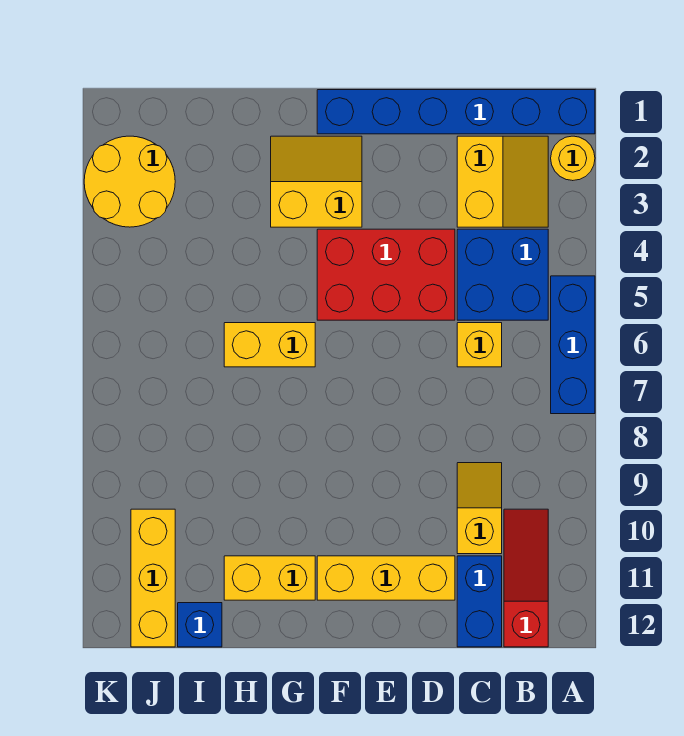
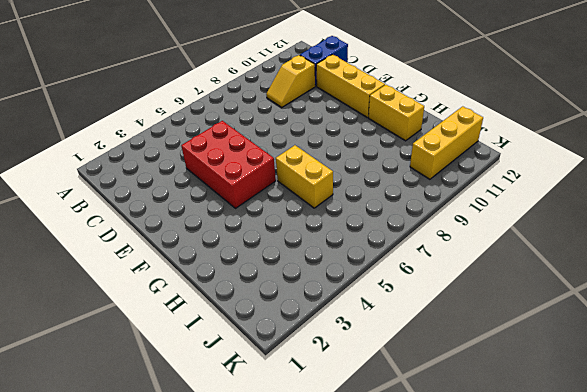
none -> blue 1x6 brick [317,90,595,134]
none -> yellow 1x1 round brick [551,136,595,181]
none -> blue 1x3 brick [551,276,595,414]

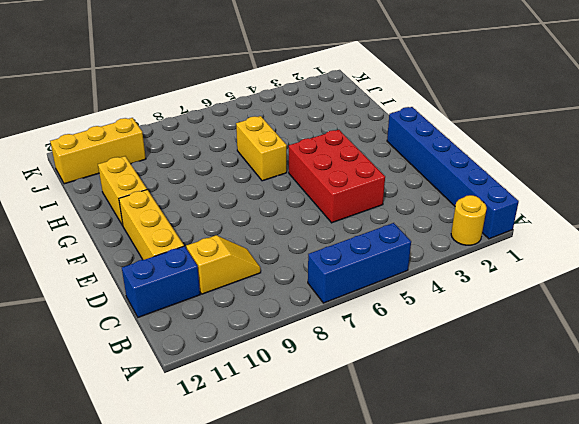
none -> yellow 2x2 slope [457,136,548,227]
none -> blue 2x2 brick [457,229,548,320]
none -> red 1x3 slope [504,509,548,647]

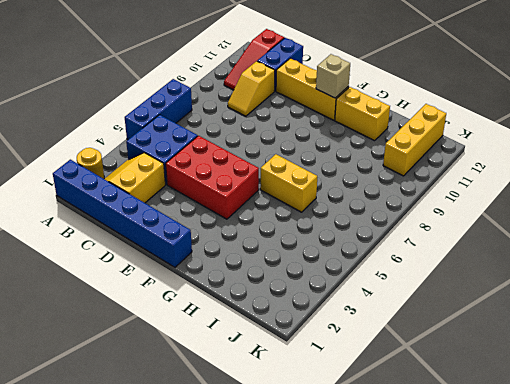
tan 1x1 brick [316,54,350,98] -> none
none -> yellow 1x1 brick [457,323,502,367]
none -> yellow 2x2 slope [271,136,362,227]
none -> blue 1x1 brick [178,603,222,647]

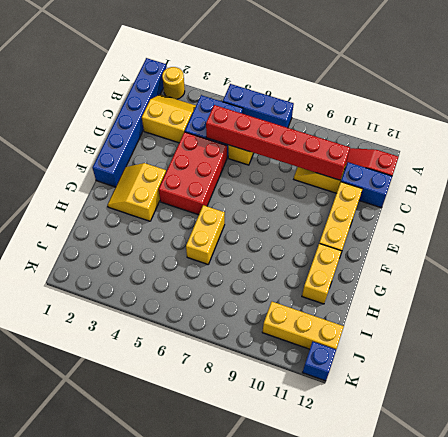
red 1x6 brick [206,105,350,180] -> none
blue 1x1 brick [302,342,336,381] -> blue 1x1 brick moved to [178,603,222,647]
none -> yellow 2x2 round brick [84,136,175,227]

